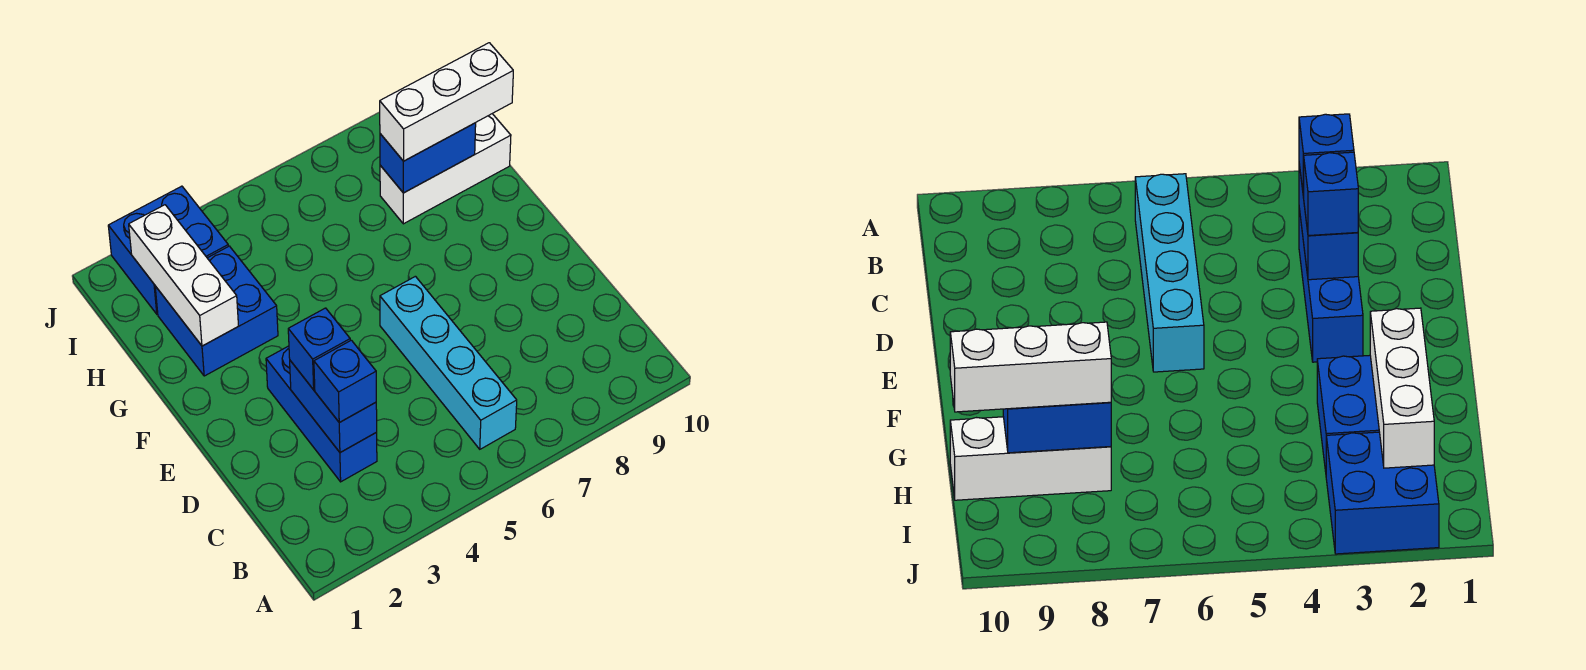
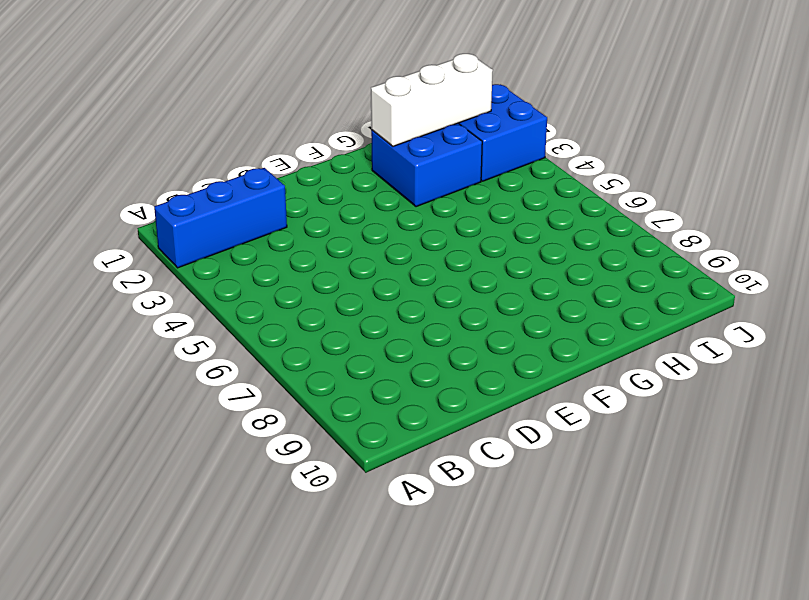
blue 1x3 brick [154,168,287,268] -> blue 1x3 brick moved to [266,346,377,482]
none -> cyan 1x4 brick [380,276,517,449]
none -> white 1x3 brick [380,114,511,224]

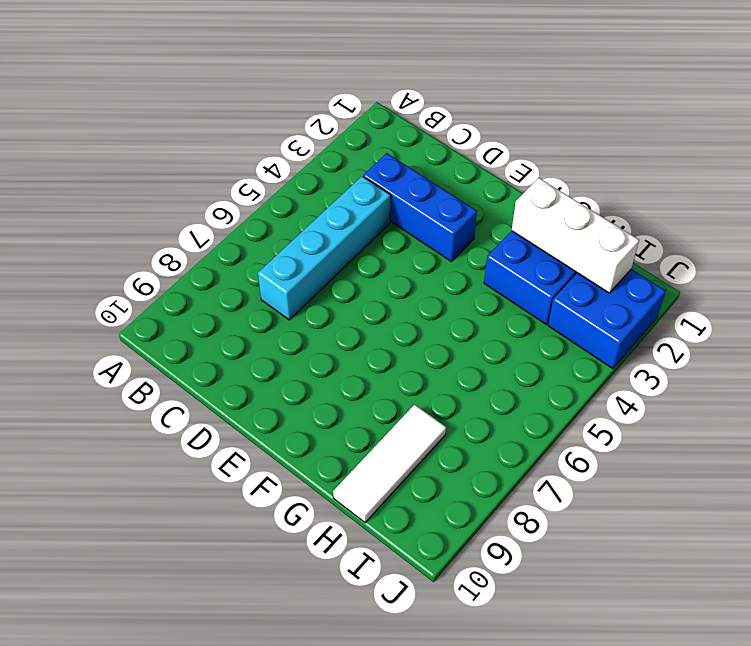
cyan 1x4 brick [258,176,391,320] -> cyan 1x4 brick turned to [380,276,517,449]
white 1x3 tile [333,405,446,523] -> white 1x3 brick [380,114,511,224]
none -> blue 1x2 brick [290,361,377,453]
none -> blue 1x2 brick [380,123,476,193]

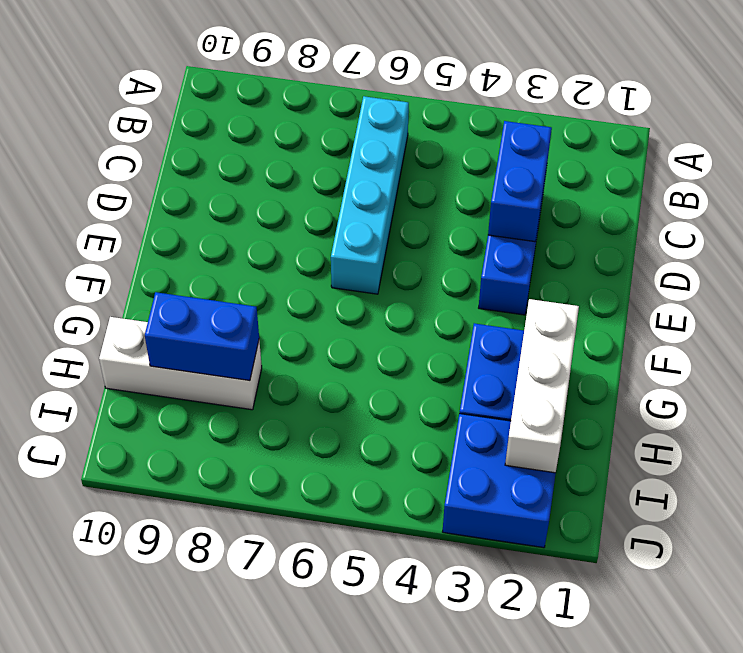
none -> blue 1x1 brick [314,340,376,422]
none -> blue 1x1 brick [288,308,350,390]

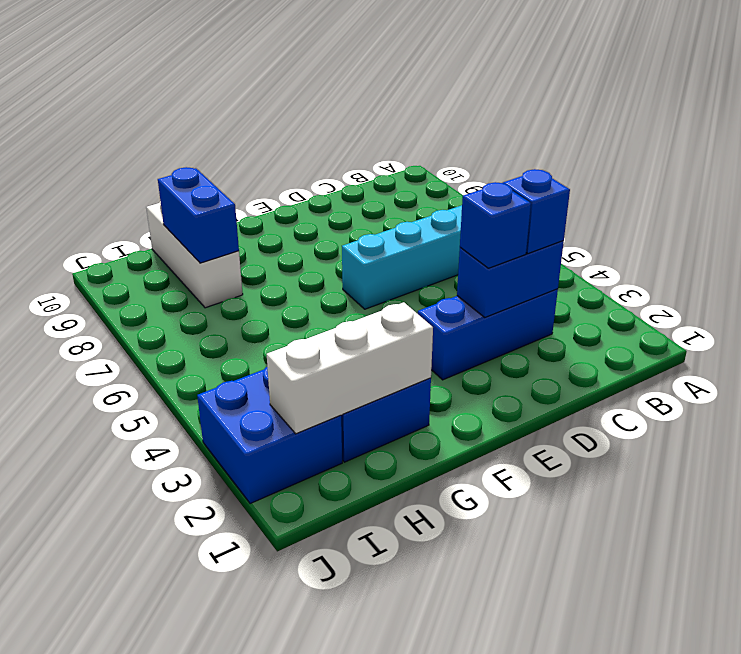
none -> white 1x3 brick [380,43,513,161]

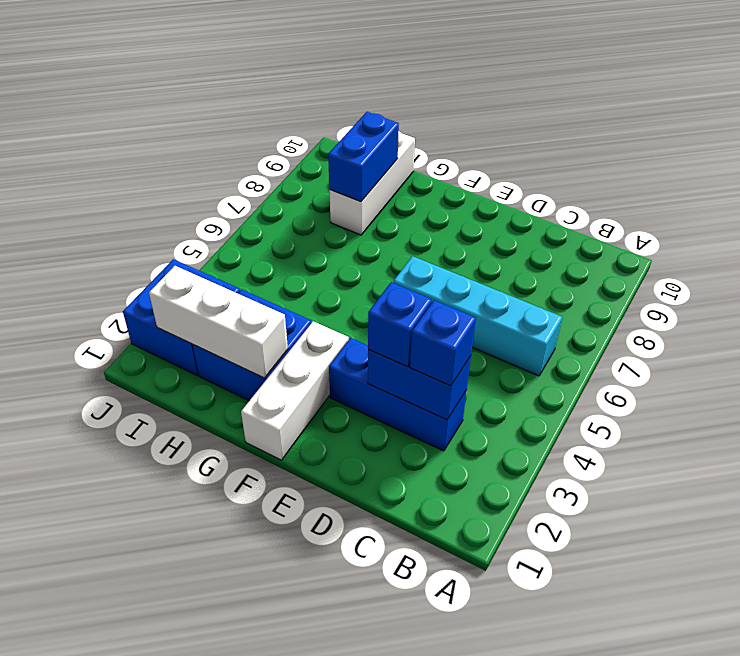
white 1x3 brick [241,321,349,460] -> white 1x3 brick moved to [380,43,513,161]

